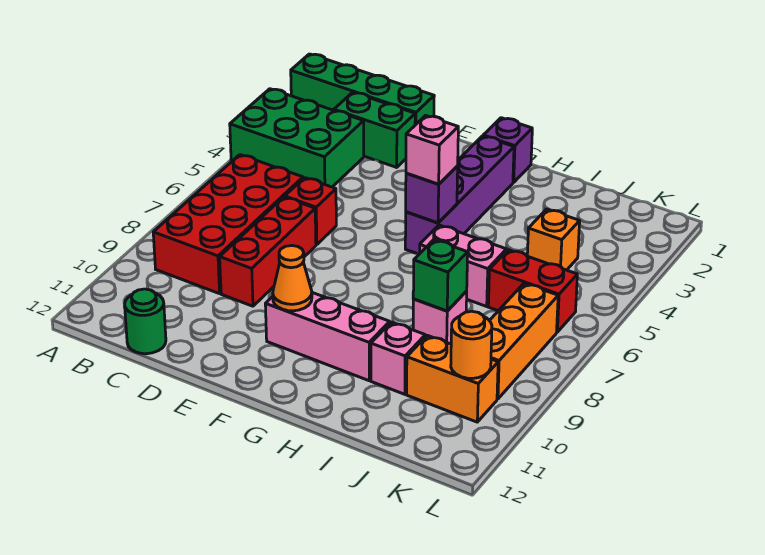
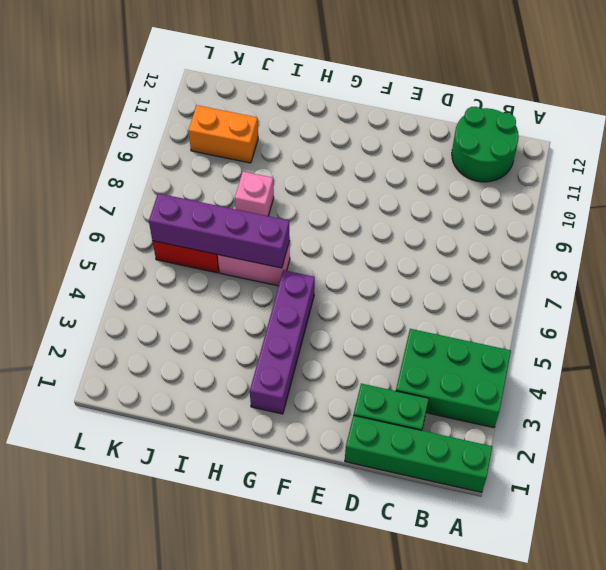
green 2x2 round brick [452,107,519,182] -> green 1x1 round brick [125,289,166,354]
purple 1x4 brick [149,193,290,268] -> none
none -> red 2x4 brick [153,155,303,294]
none -> red 1x1 brick [285,178,336,245]
none -> red 1x3 brick [220,197,316,306]

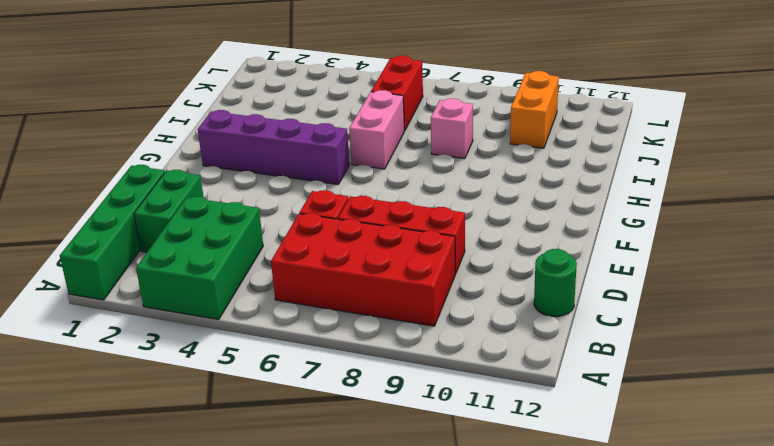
none -> pink 1x3 brick [265,293,390,381]
none -> purple 1x1 brick [483,118,532,183]
none -> pink 1x1 brick [371,322,425,394]

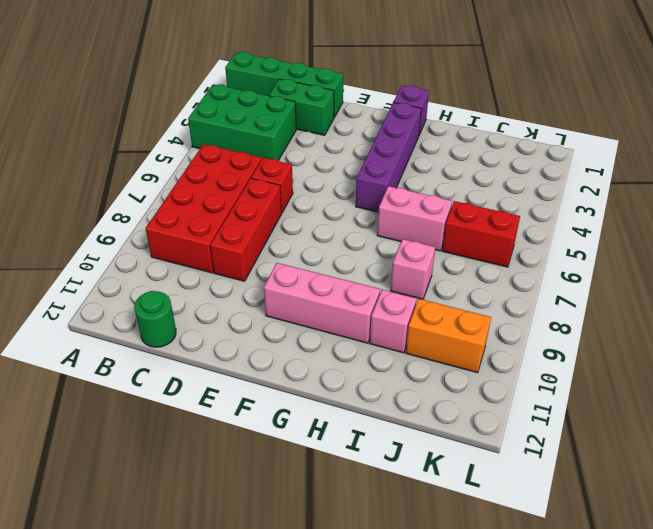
none -> orange 1x1 brick [527,209,580,270]
none -> orange 1x3 brick [489,283,558,399]
none -> orange 1x1 cone [273,246,312,311]

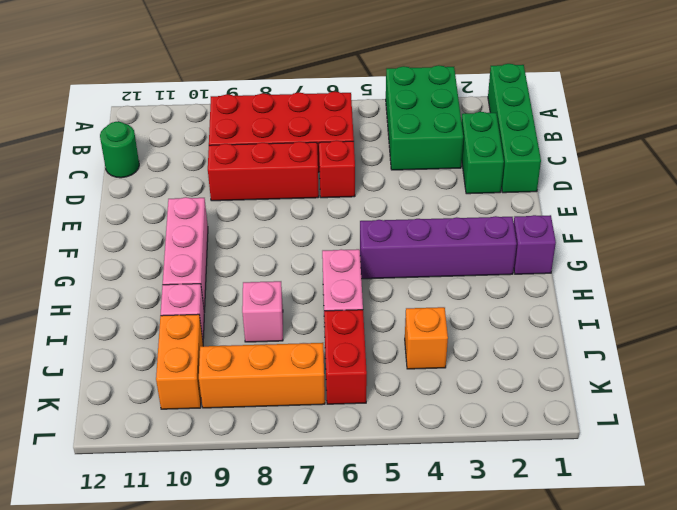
none -> orange 1x1 cone [273,246,312,311]
none -> purple 1x1 brick [406,166,458,223]
none -> green 1x1 brick [413,240,468,311]

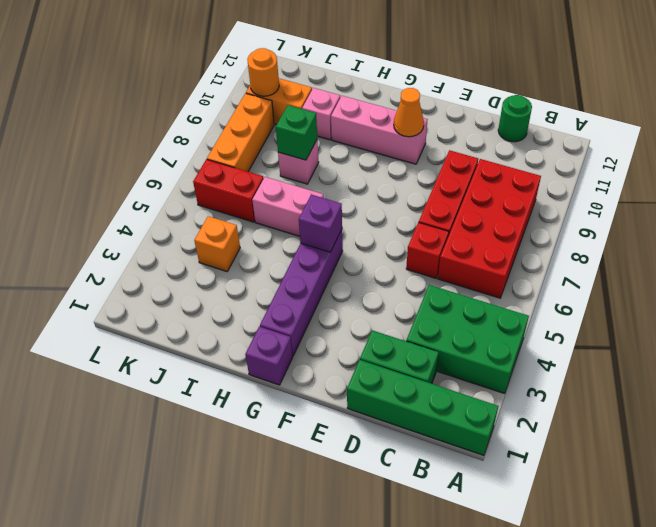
none -> pink 1x1 brick [406,116,458,184]

